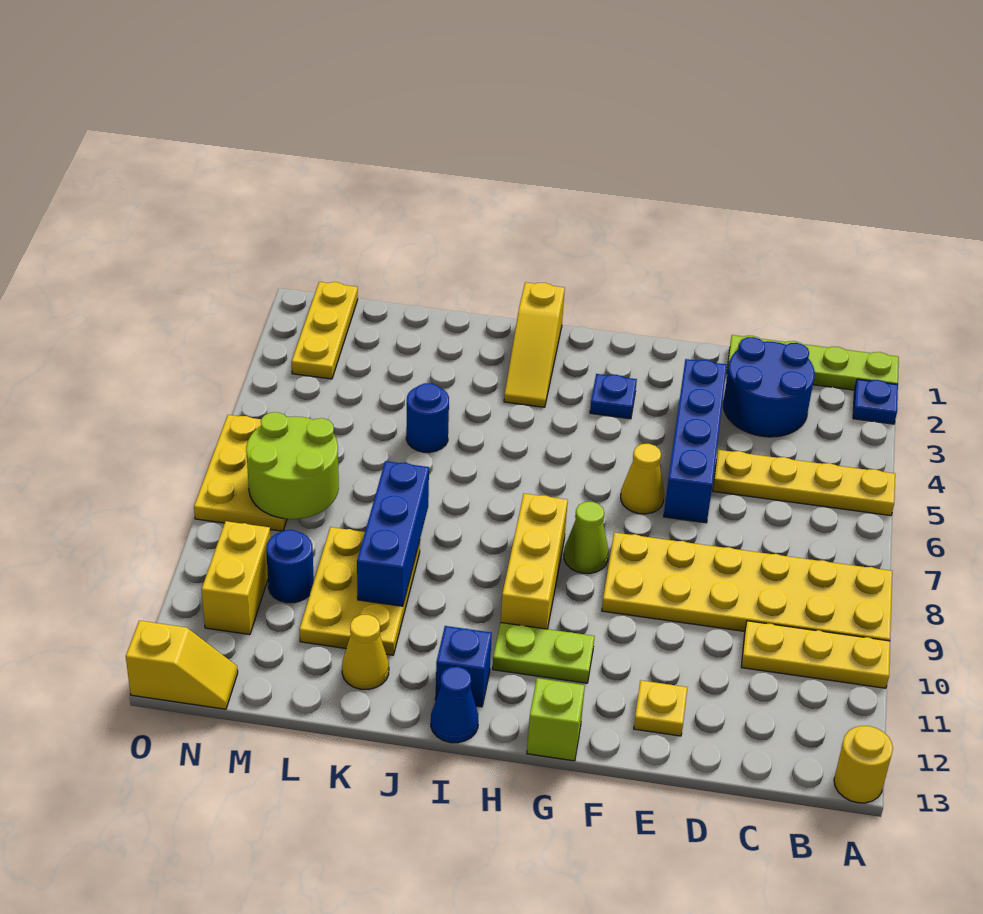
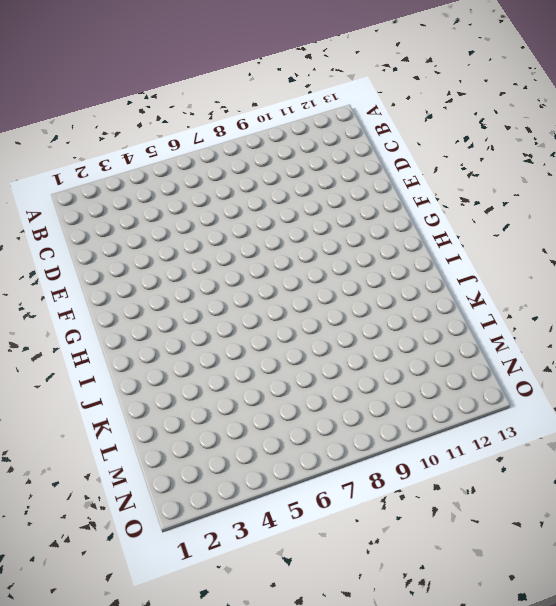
none -> lime 1x4 plate [727,335,899,390]
none -> blue 1x1 plate [853,379,898,424]
none -> yellow 1x4 plate [713,450,895,516]

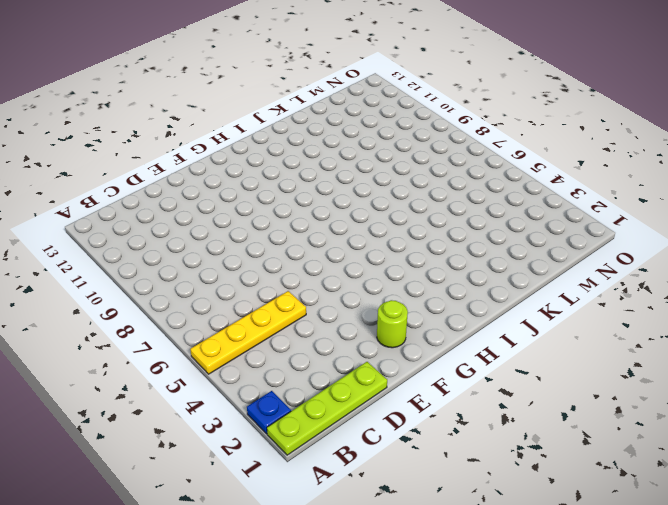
lime 1x1 round brick [377,300,408,348] -> none
none -> yellow 2x6 plate [602,532,892,641]
none -> yellow 1x3 plate [741,621,890,688]
none -> yellow 1x1 round brick [834,726,893,803]

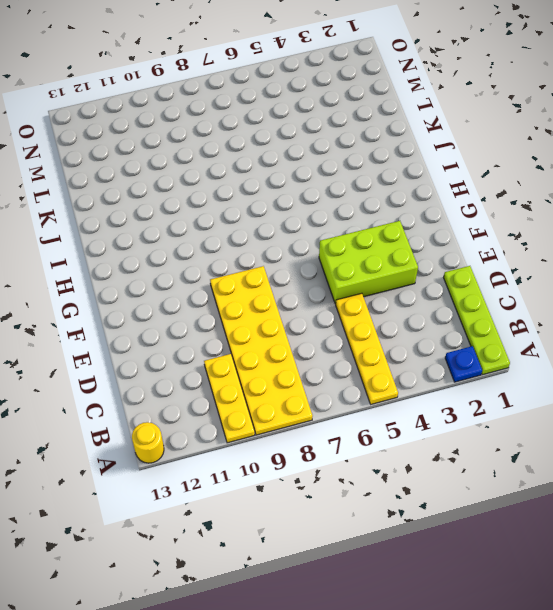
lime 2x3 brick [319,221,418,304] -> blue 1x4 brick [664,359,727,523]
none -> blue 2x2 round brick [723,337,815,437]
none -> yellow 1x1 plate [634,680,687,736]
none -> yellow 1x1 cone [621,444,664,514]

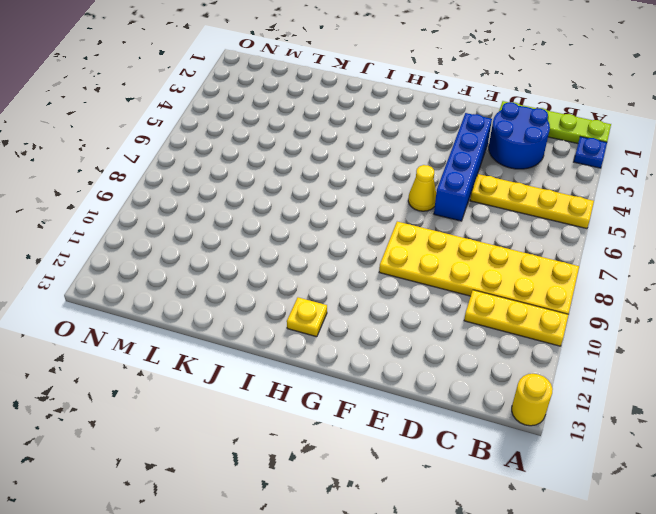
yellow 1x1 plate [287,297,327,337] -> yellow 1x1 plate moved to [634,680,687,736]
none -> blue 1x1 plate [590,374,637,419]
none -> lime 1x1 cone [564,502,608,573]
none -> lime 1x2 plate [493,623,595,683]

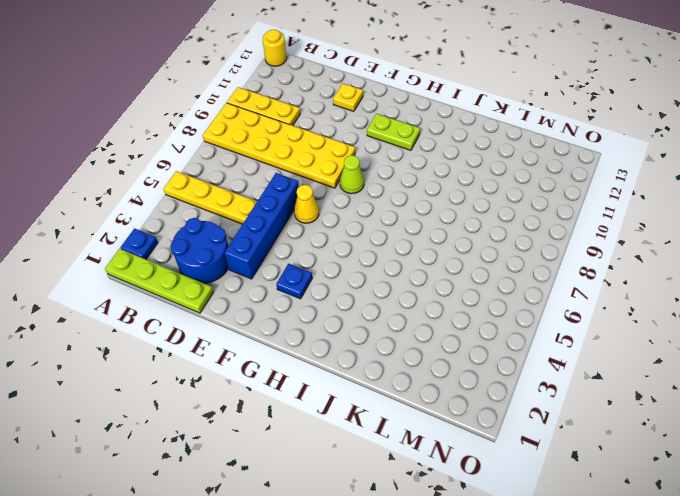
none -> lime 1x1 brick [527,678,585,761]
none -> yellow 1x3 brick [501,494,568,629]
none -> yellow 1x3 slope [504,282,565,407]

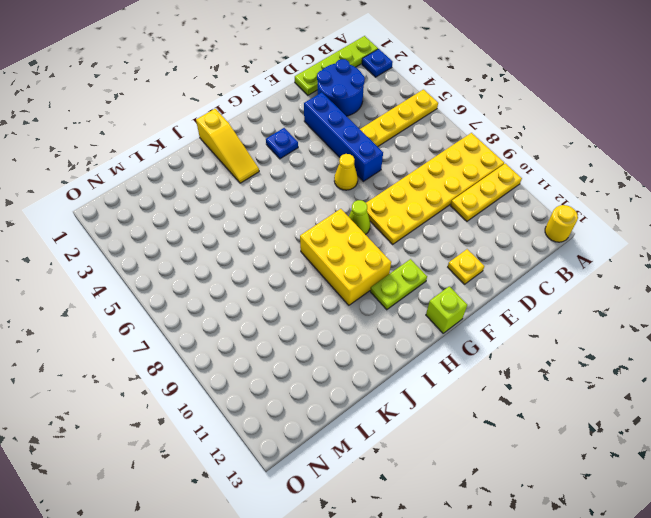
yellow 2x3 brick [300,209,391,305] -> yellow 1x3 brick [501,494,568,629]
none -> blue 1x1 brick [435,626,492,707]
none -> blue 1x1 cone [431,667,478,743]
none -> blue 1x1 round brick [406,383,449,452]

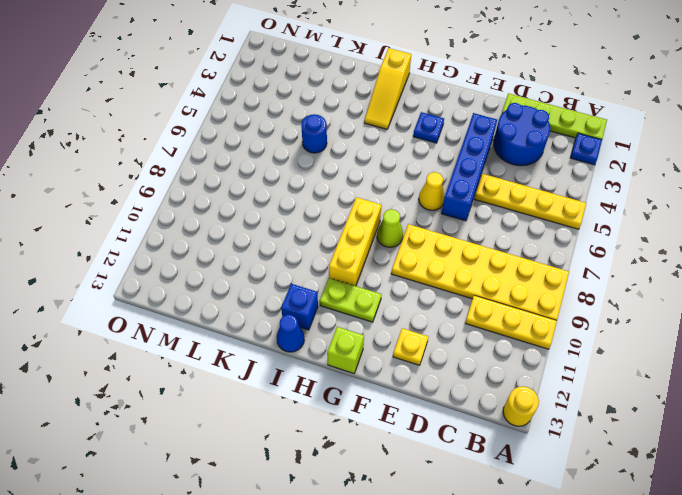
none -> yellow 2x3 plate [299,527,420,655]
none -> yellow 1x1 cone [342,615,389,689]
none -> blue 1x1 round brick [266,530,314,603]

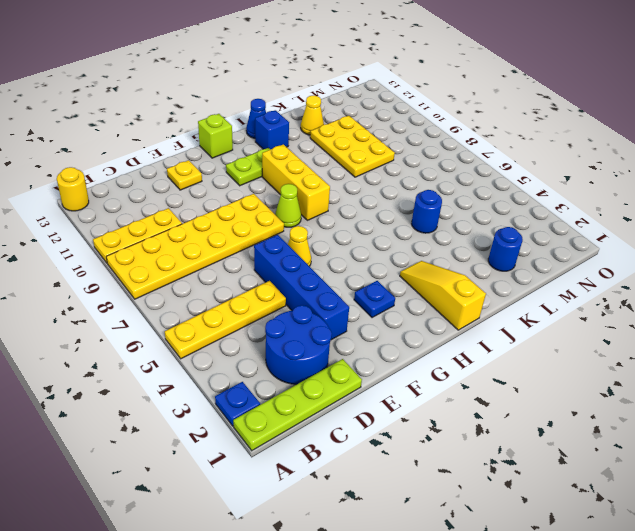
blue 1x1 round brick [488,227,523,271] -> blue 1x1 round brick moved to [266,530,314,603]
none -> yellow 1x3 plate [292,282,358,379]
none -> yellow 2x3 plate [194,415,287,531]
none -> yellow 1x2 brick [202,521,270,635]

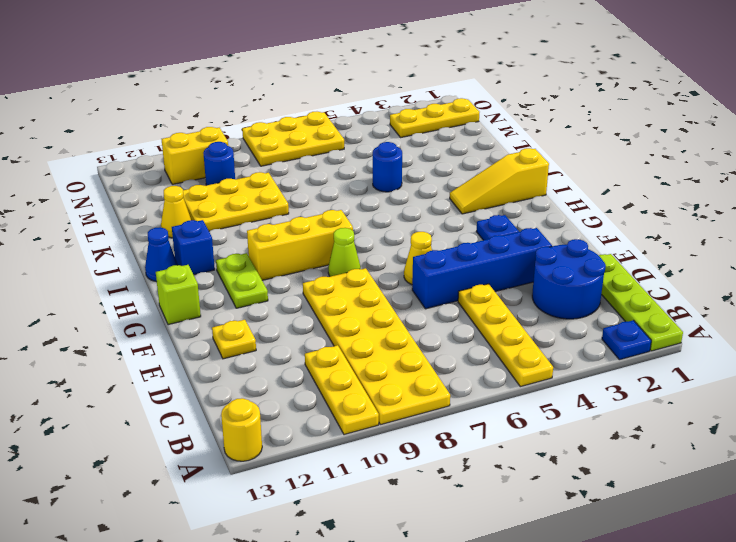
none -> yellow 1x2 slope [126,621,238,709]
none -> blue 1x3 brick [357,461,429,606]
none -> lime 2x2 round brick [246,412,339,519]

